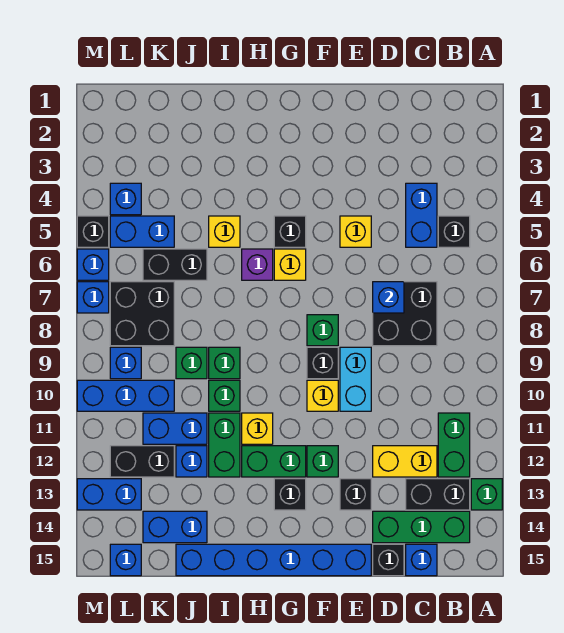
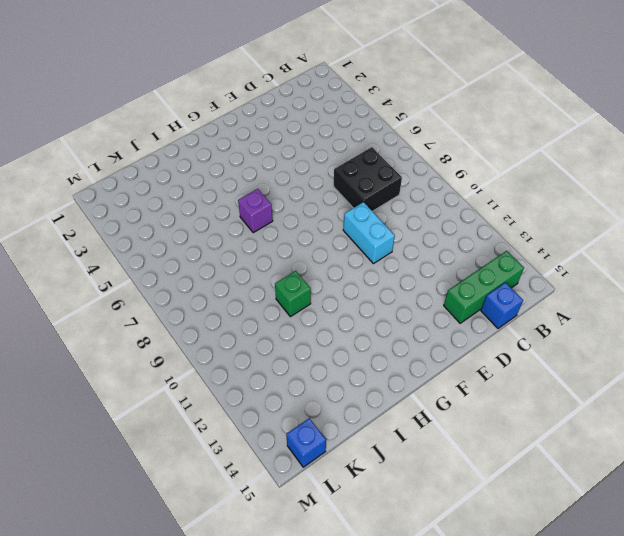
none -> green 1x1 brick [471,479,502,510]
none -> black 1x1 brick [438,216,470,247]
none -> green 1x2 brick [438,413,470,477]
none -> black 1x2 brick [406,479,470,510]

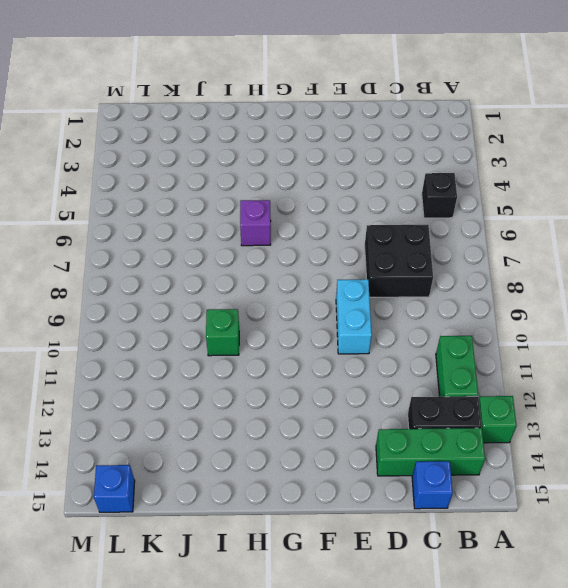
none -> blue 1x2 brick [406,183,437,247]
none -> yellow 1x2 brick [373,446,437,477]
none -> black 1x1 brick [373,544,404,576]
none -> yellow 1x1 brick [340,216,371,247]

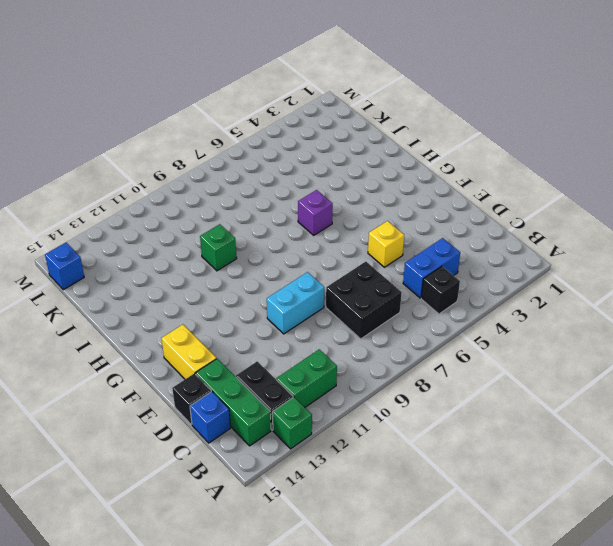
yellow 1x2 brick [162,325,216,379] -> yellow 1x2 brick moved to [373,446,437,477]
none -> black 1x1 brick [340,479,371,510]
none -> blue 1x6 brick [176,544,371,576]
none -> green 1x1 brick [307,315,338,346]
none -> black 1x1 brick [307,347,338,379]

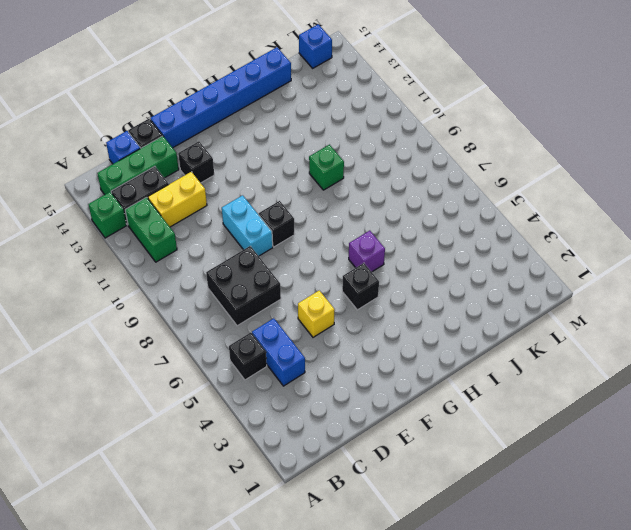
none -> green 1x1 brick [307,315,338,346]
none -> yellow 1x1 brick [307,380,338,411]
none -> green 1x1 brick [307,446,338,477]
none -> yellow 1x1 brick [274,249,306,280]

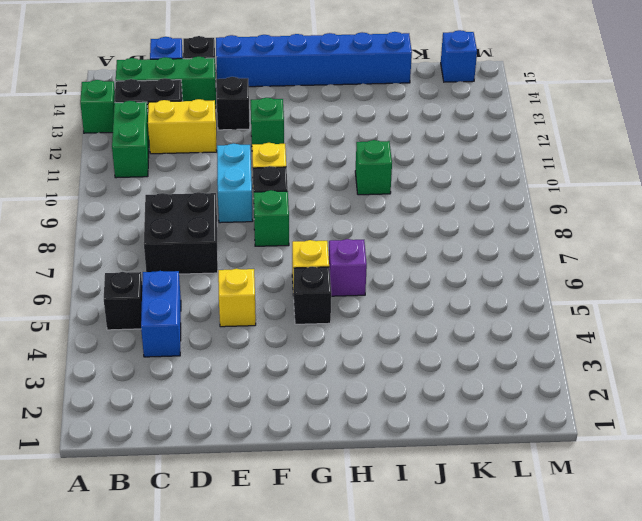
none -> green 1x2 brick [242,446,306,477]
none -> black 1x1 brick [274,479,306,510]
none -> yellow 1x1 brick [242,413,273,444]
none -> yellow 1x1 brick [209,216,240,247]

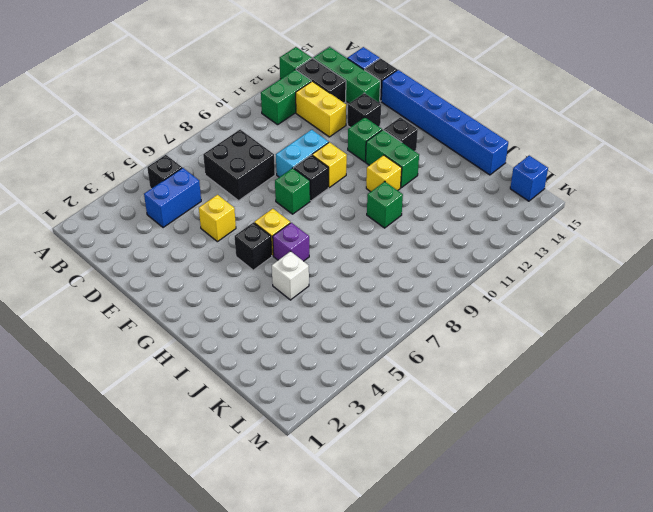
white 1x1 brick [272,251,309,300] -> yellow 1x1 brick [209,216,240,247]
none -> green 1x1 brick [209,347,240,379]
none -> green 1x2 brick [209,413,240,477]
none -> black 1x2 brick [143,249,207,280]
none -> green 1x1 brick [176,347,207,379]

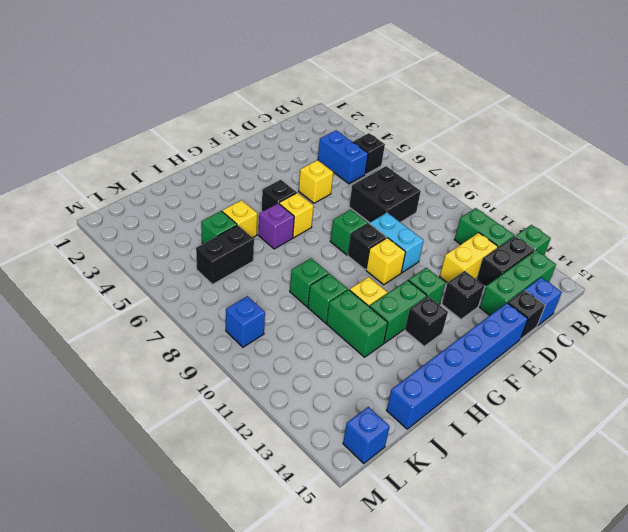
green 1x1 brick [201,211,237,244] -> green 1x1 brick moved to [176,347,207,379]
none -> blue 1x2 brick [143,413,207,444]
none -> blue 1x1 brick [176,446,207,477]
none -> blue 1x2 brick [143,511,207,543]
none -> blue 1x2 brick [110,216,174,247]

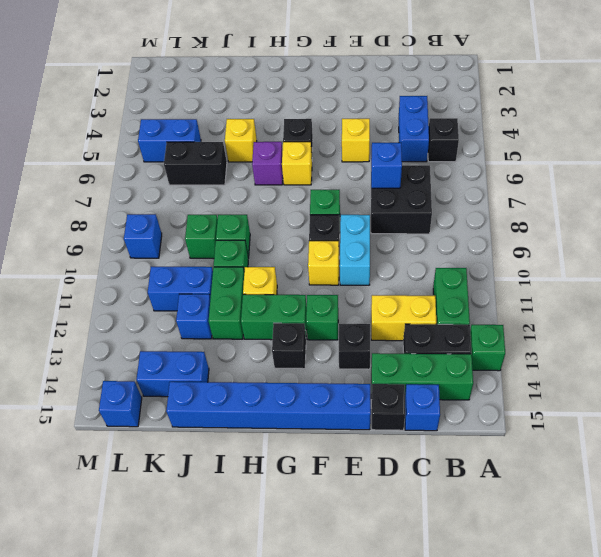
none -> black 2x2 brick [110,282,174,346]
none -> blue 1x3 brick [77,380,174,411]
none -> black 1x2 brick [110,446,174,477]
none -> blue 1x1 brick [110,183,141,215]

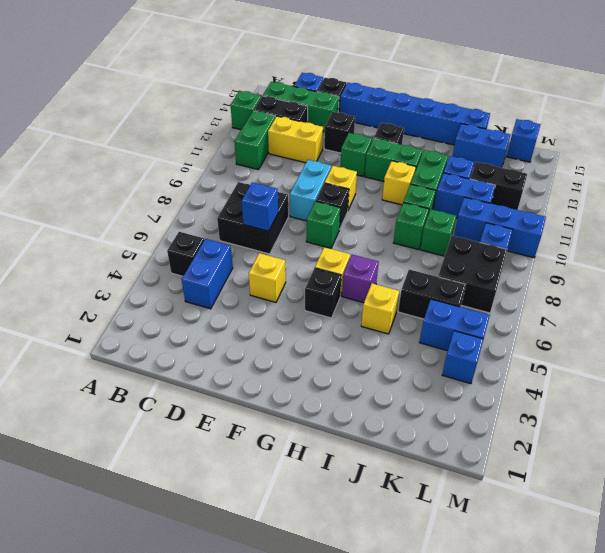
none -> blue 1x2 brick [77,479,141,510]
none -> black 1x1 brick [77,216,109,247]
none -> blue 1x1 brick [77,249,109,280]
none -> blue 1x1 brick [77,282,109,313]

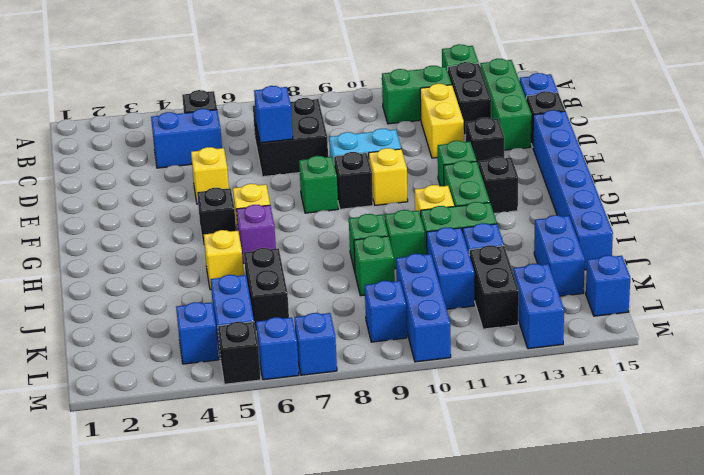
none -> black 2x2 brick [110,282,174,346]

